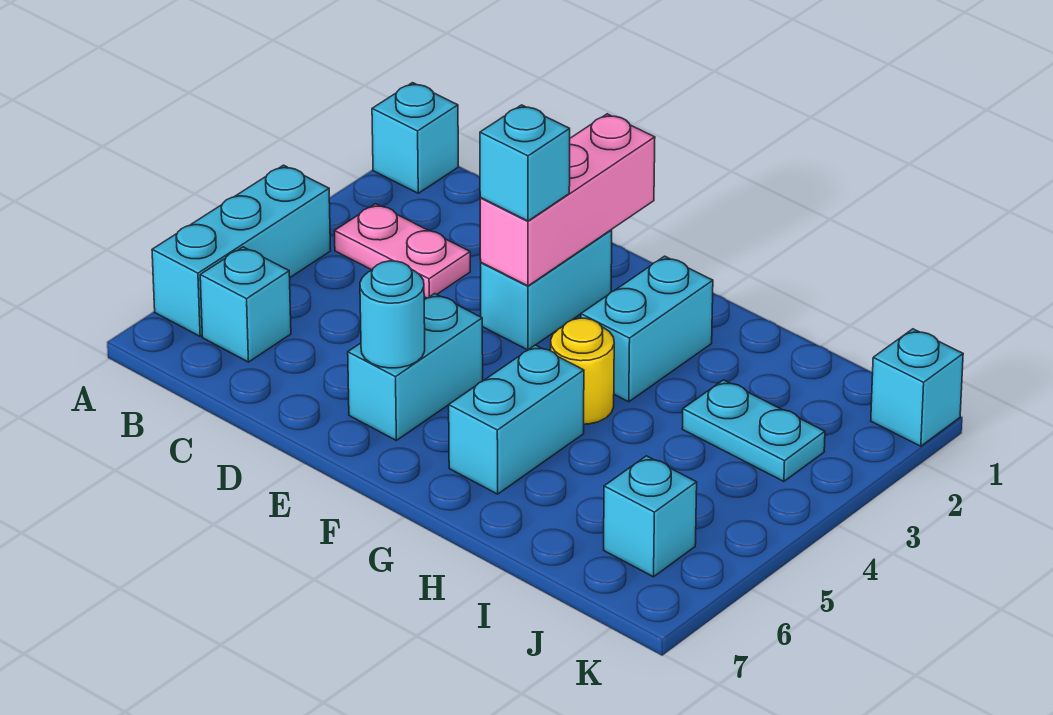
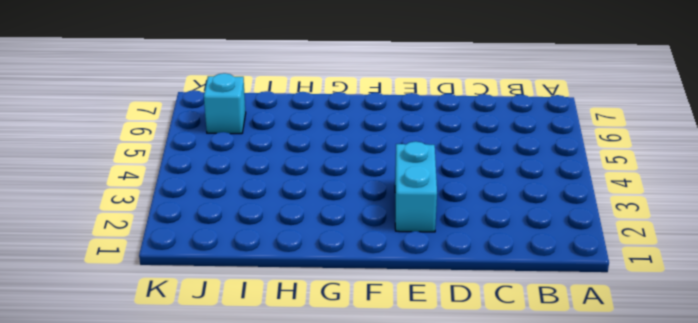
none -> cyan 1x1 brick [372,83,458,193]
none -> cyan 1x3 brick [152,165,331,336]
none -> pink 1x2 plate [335,204,470,298]

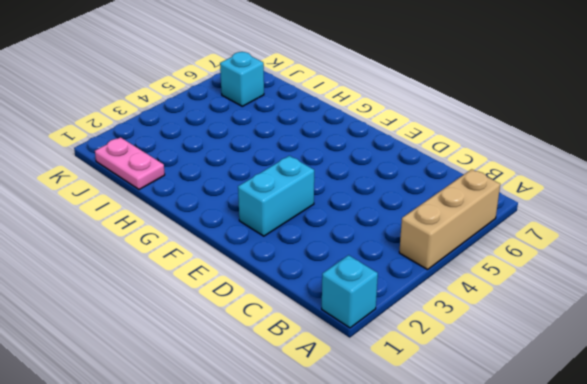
tan 1x3 brick [399,169,500,270] -> cyan 1x3 brick [152,165,331,336]
pink 1x2 plate [95,137,165,190] -> pink 1x2 plate moved to [335,204,470,298]
none -> cyan 1x1 brick [200,247,291,362]
none -> cyan 1x2 brick [348,294,483,440]
none -> cyan 1x2 brick [581,256,713,402]

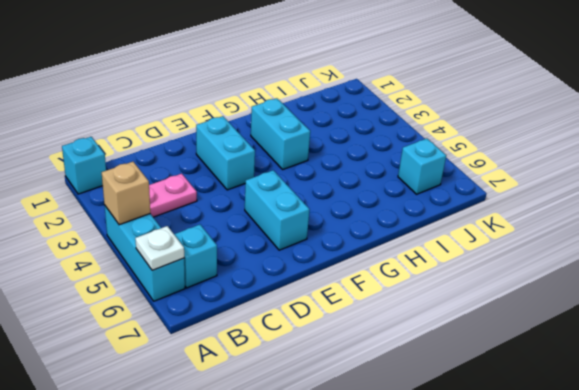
tan 1x1 brick [102,162,150,225] -> none
white 1x1 plate [135,226,184,270] -> none
none -> yellow 1x1 round brick [551,318,614,424]
none -> cyan 1x2 brick [449,345,584,494]
none -> cyan 1x2 plate [682,380,825,481]

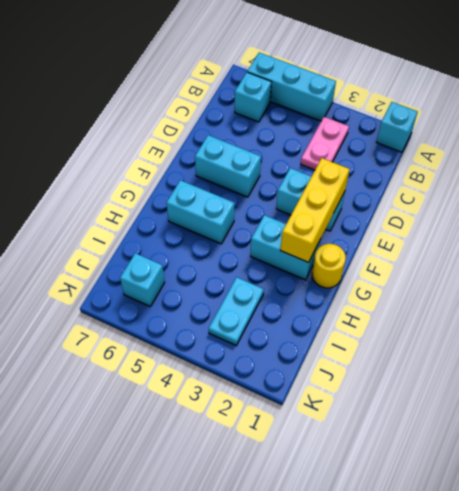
yellow 1x3 brick [281,158,350,262] -> pink 1x3 brick [480,114,655,286]
yellow 1x1 round brick [312,244,346,288] -> yellow 1x1 round brick moved to [551,318,614,424]
none -> cyan 1x1 brick [871,329,963,446]
none -> cyan 1x1 round brick [360,261,425,368]
none -> cyan 1x1 brick [480,105,570,221]

